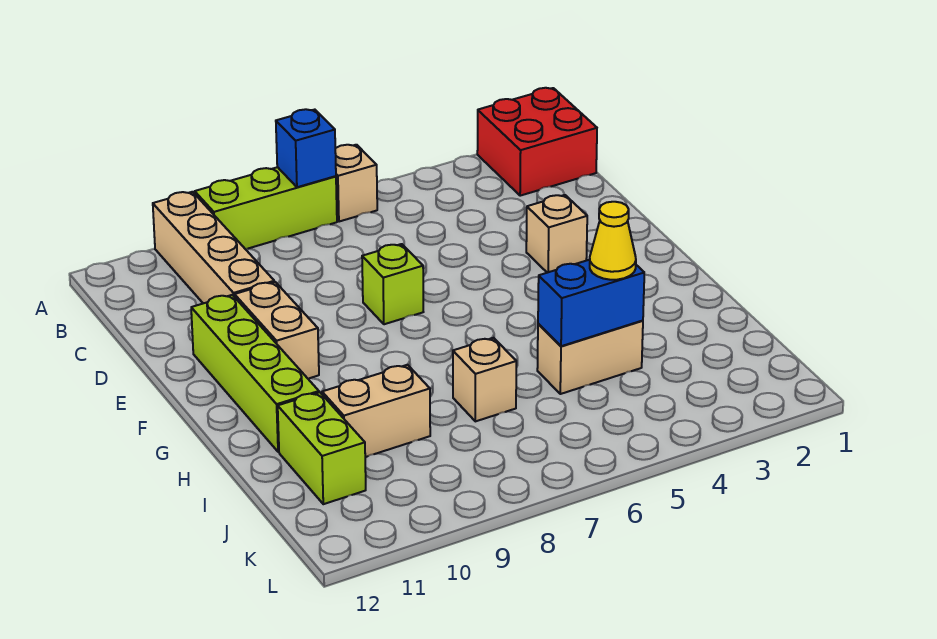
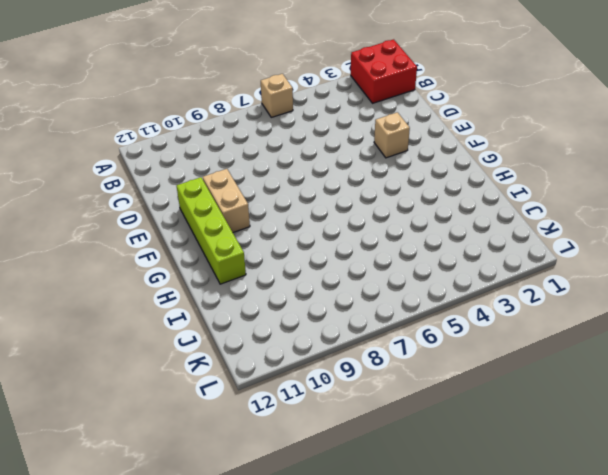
none -> lime 1x3 brick [195,167,337,249]
none -> tan 1x4 brick [153,192,274,303]
none -> lime 1x1 brick [362,244,423,324]

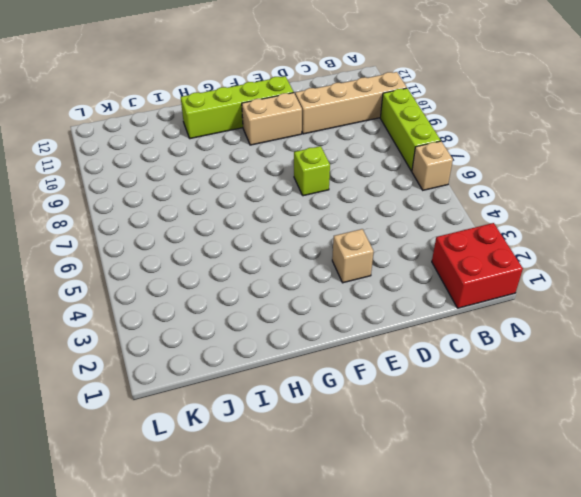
none -> tan 1x2 brick [537,321,643,394]
none -> tan 1x1 brick [453,338,516,421]
none -> tan 1x2 brick [322,365,430,457]

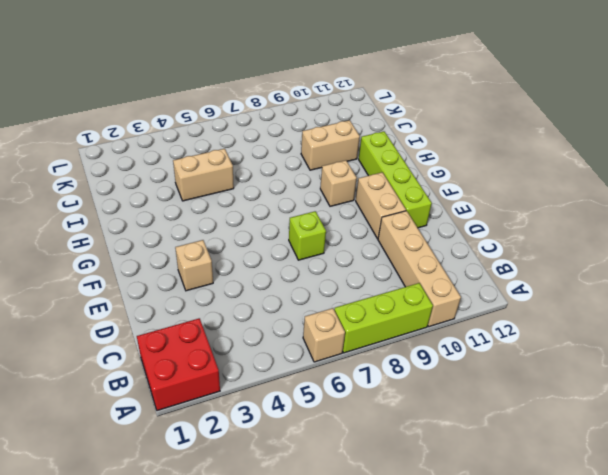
tan 1x1 brick [320,160,357,206] -> tan 1x1 brick moved to [453,338,516,421]
none -> lime 1x2 brick [278,392,366,504]
none -> blue 1x1 brick [276,109,336,187]
none -> blue 1x2 brick [538,260,644,346]

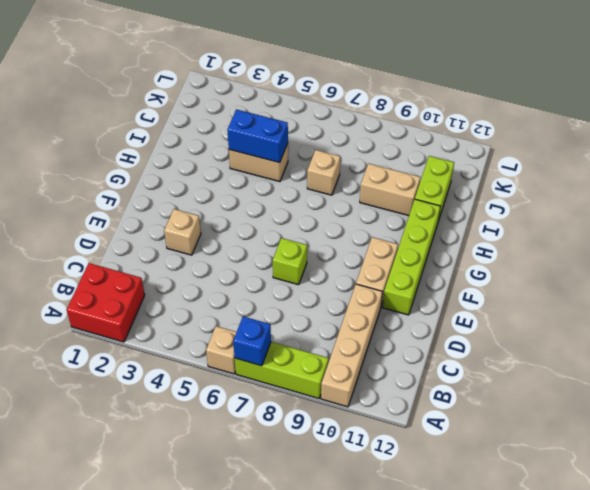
none -> yellow 1x1 cone [590,202,636,280]

